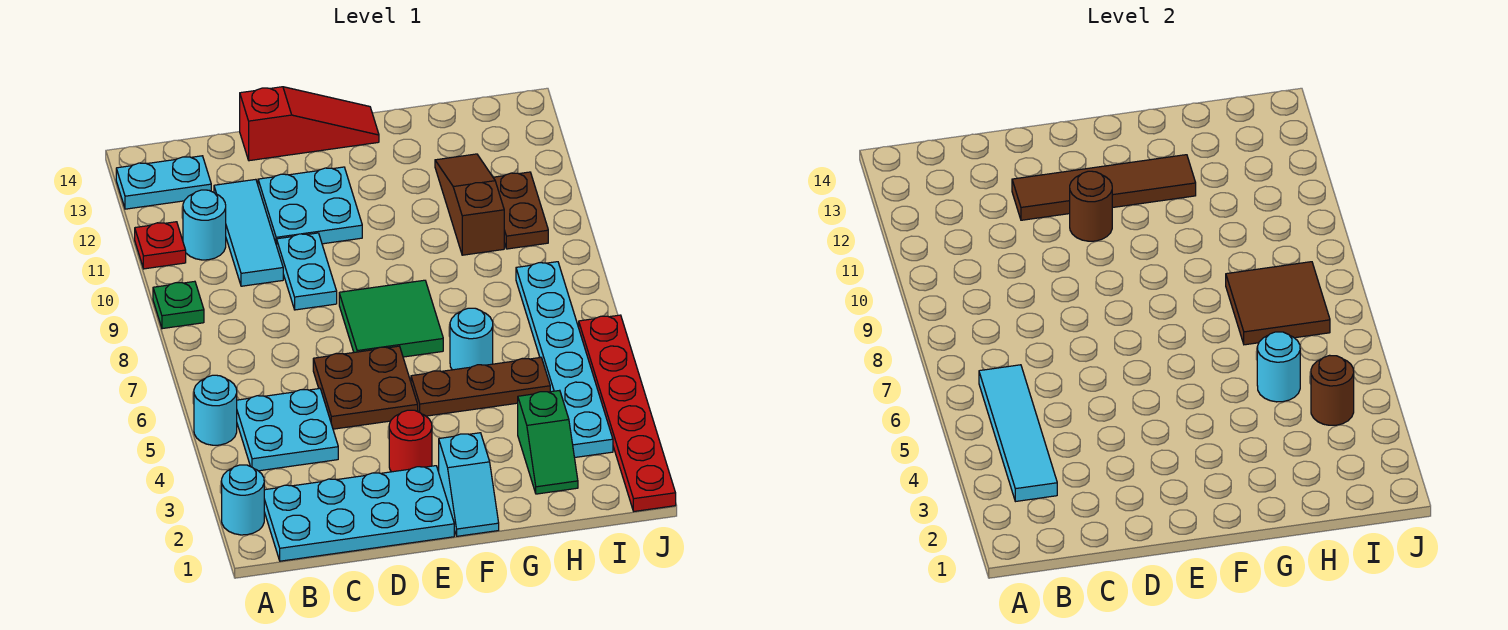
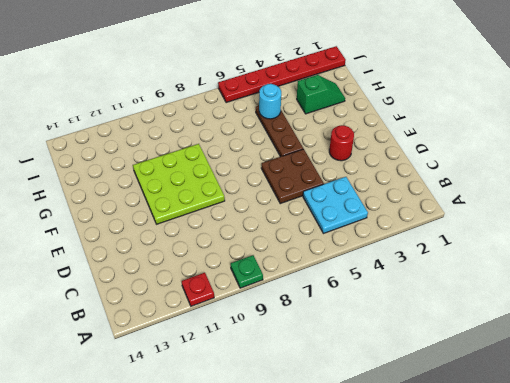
lime 3x3 plate [133,144,225,224] -> cyan 2x2 plate [258,167,362,245]
none -> cyan 1x1 round brick [222,465,264,535]
none -> cyan 1x1 round brick [194,375,237,445]
none -> cyan 1x2 plate [116,156,211,209]

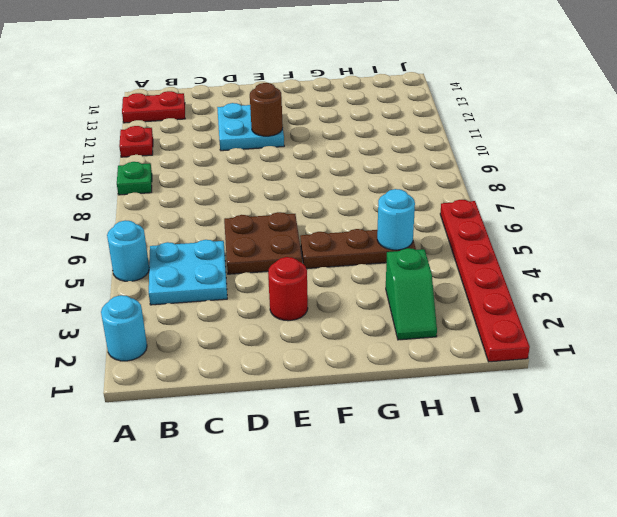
red 1x2 plate [122,91,185,123] -> cyan 1x2 plate [116,156,211,209]
none -> cyan 2x4 plate [264,466,454,561]
none -> cyan 1x1 round brick [183,190,226,260]
none -> cyan 1x3 tile [214,179,283,286]

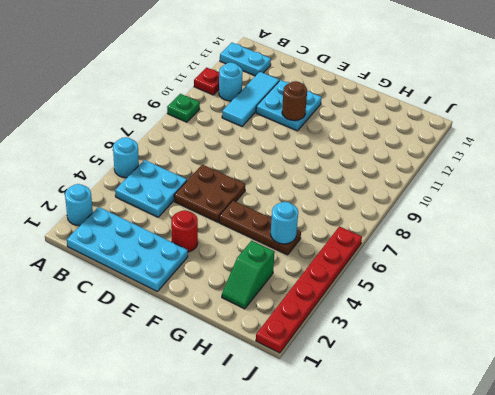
none -> cyan 1x2 plate [277,233,337,310]
none -> red 1x3 slope [240,87,379,161]
none -> green 2x2 tile [339,280,443,357]

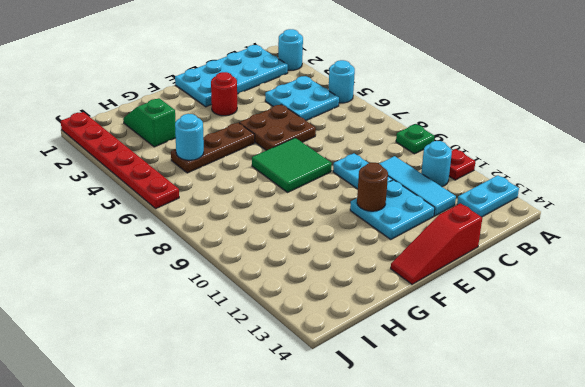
none -> cyan 1x2 slope [439,433,499,536]
none -> cyan 1x1 round brick [450,308,493,370]
none -> brown 1x3 slope [435,154,504,255]

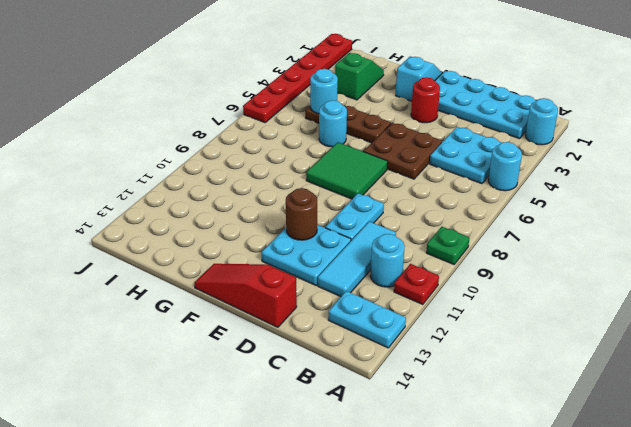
none -> brown 1x3 slope [435,154,504,255]
none -> cyan 1x6 plate [516,262,613,458]
none -> brown 1x2 plate [493,172,548,249]

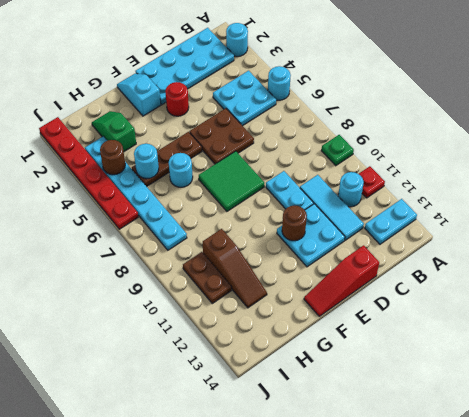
none -> cyan 1x4 tile [979,365,1057,502]
none -> brown 1x4 tile [1012,155,1196,220]
none -> brown 2x2 tile [1226,262,1330,345]

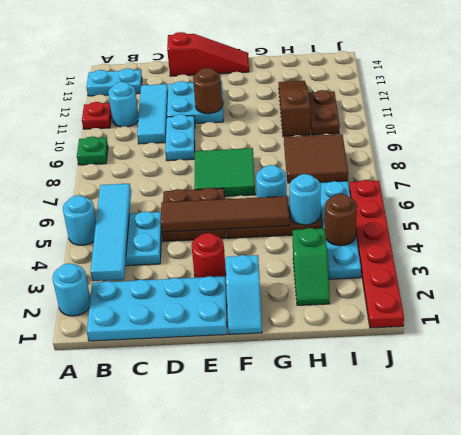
brown 1x4 tile [160,196,289,232] -> brown 1x4 tile moved to [1012,155,1196,220]

